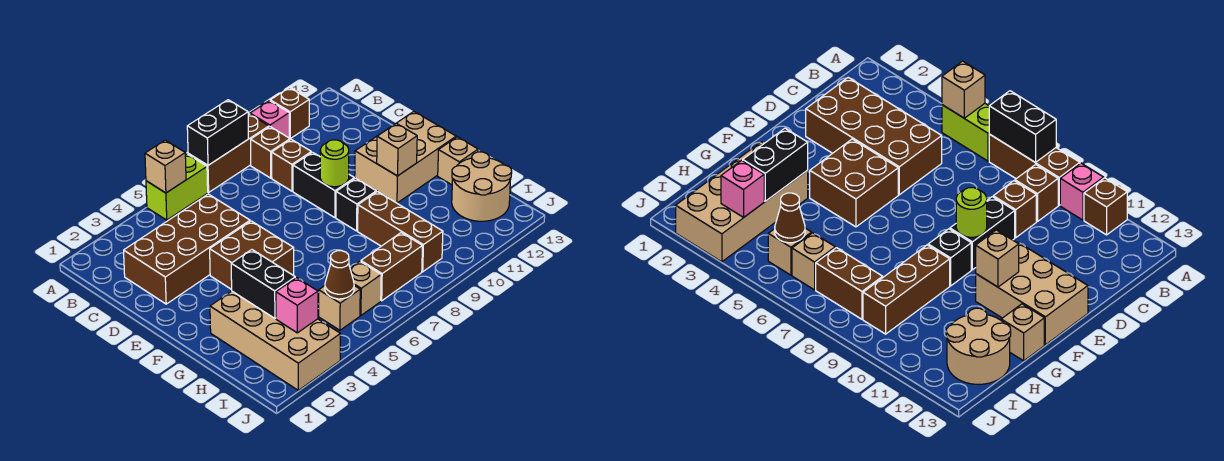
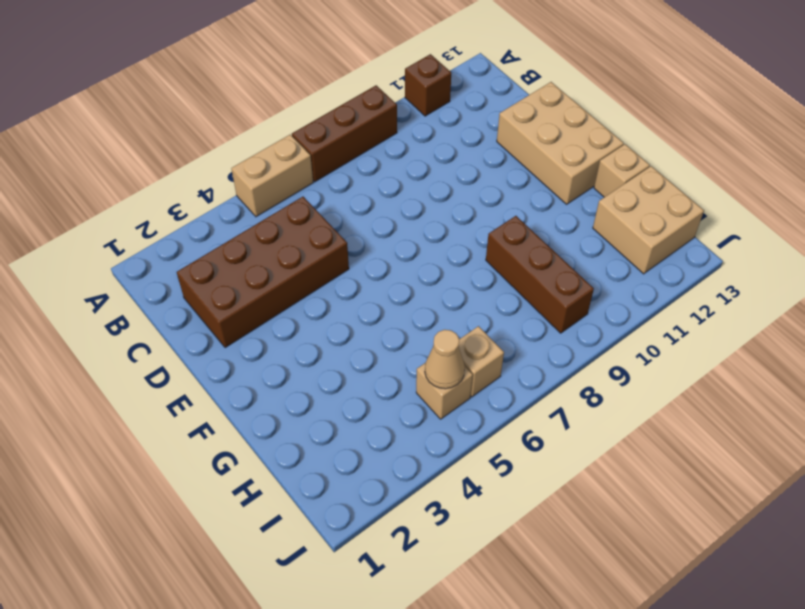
tan 1x2 brick [231,135,313,217] -> lime 1x2 brick [146,154,208,220]
tan 2x3 brick [497,82,624,204] -> tan 2x3 brick turned to [355,112,456,203]
tan 2x2 brick [593,166,704,274] -> tan 2x2 round brick [452,152,512,221]
tan 1x1 cone [425,330,465,389] -> brown 1x1 cone [325,251,354,299]
none -> pink 1x1 brick [250,101,289,138]
none -> brown 1x1 brick [251,127,290,178]
none -> brown 1x1 brick [272,139,311,191]

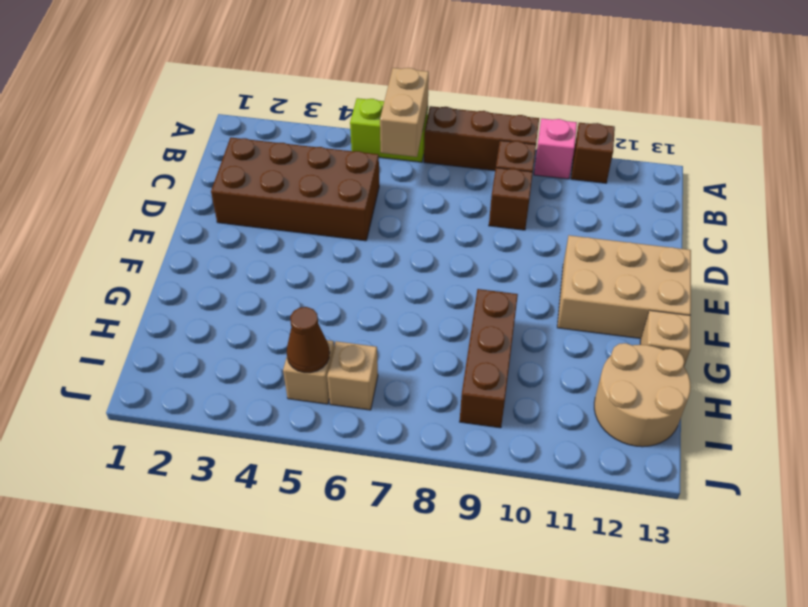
tan 1x2 brick [380,68,429,157] -> none
none -> black 1x2 brick [293,152,354,218]
none -> brown 2x2 brick [210,221,294,290]
none -> black 1x1 brick [336,178,376,231]

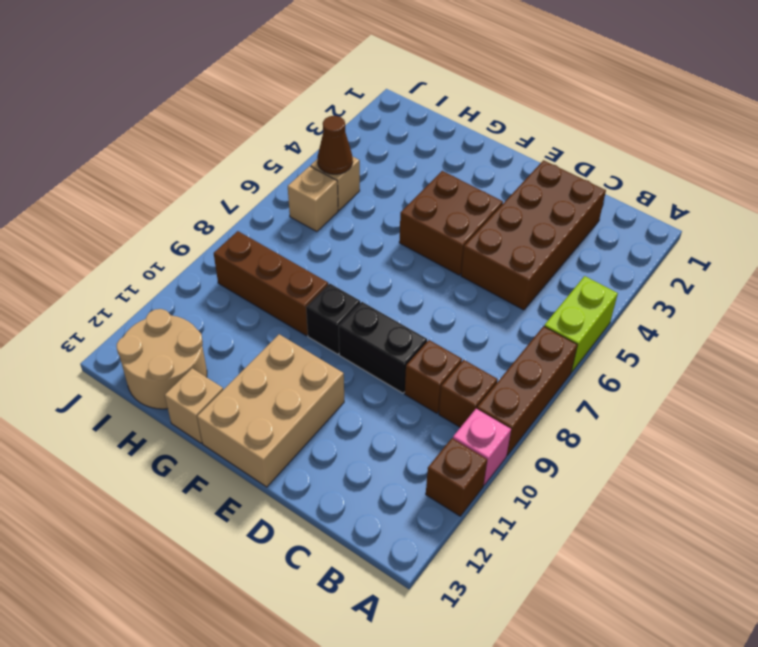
none -> tan 2x4 brick [210,291,341,390]
none -> brown 1x2 brick [361,233,422,301]
none -> tan 1x1 brick [145,140,186,193]

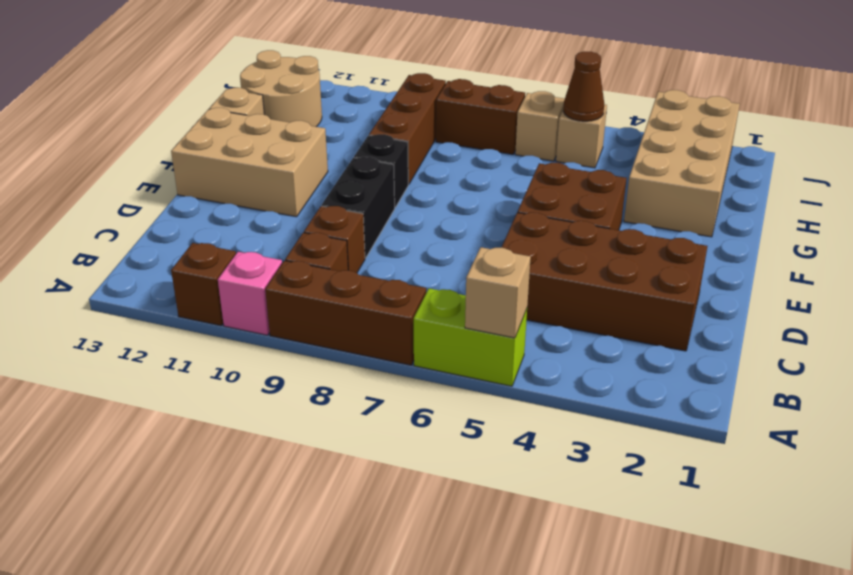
none -> black 1x2 brick [187,100,248,165]
none -> lime 1x1 round brick [320,140,349,187]
none -> tan 1x1 brick [377,123,417,176]

